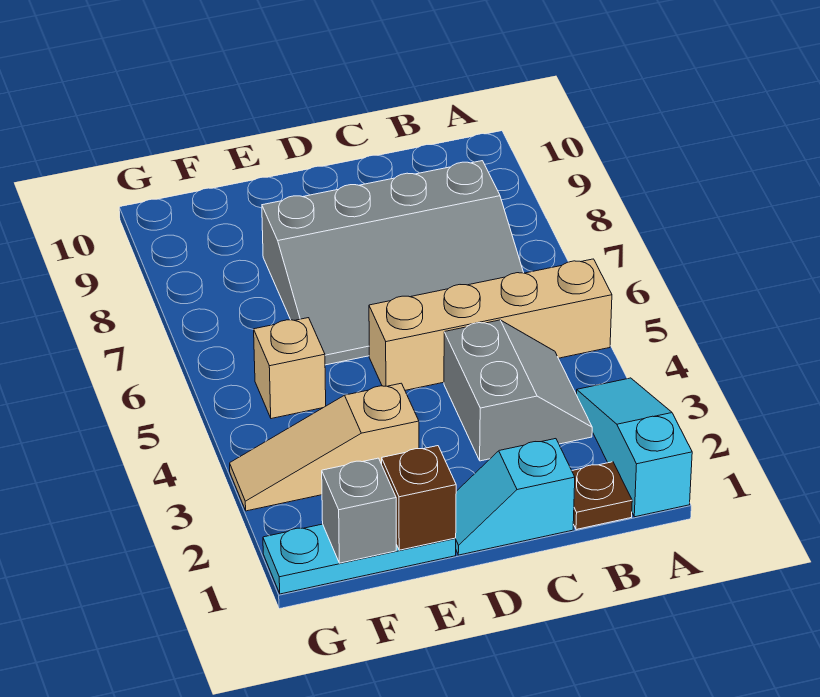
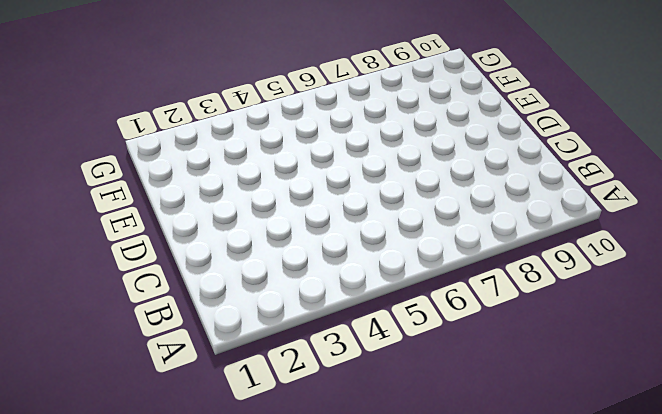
none -> cyan 1x3 slope [577,378,692,517]
none -> tan 1x4 brick [369,259,612,390]

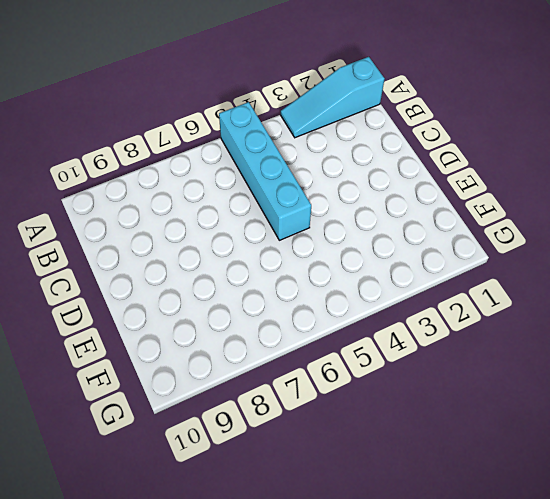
cyan 1x4 brick [219,102,311,240] -> tan 1x4 brick [369,259,612,390]
none -> brown 1x1 plate [572,462,632,530]
none -> grey 2x2 slope [444,320,592,461]

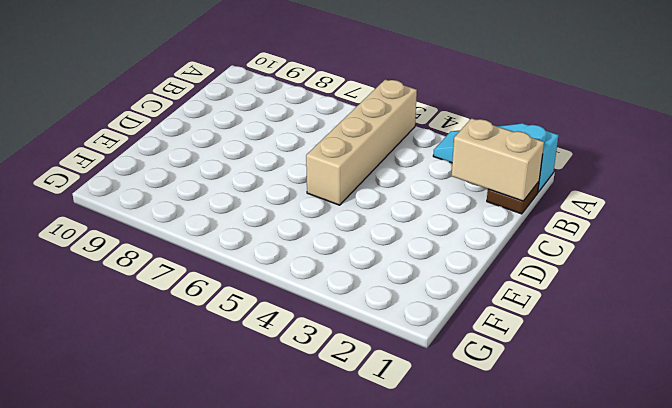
tan 1x2 brick [451,118,544,201] -> none
none -> grey 2x2 slope [444,320,592,461]
none -> grey 3x4 slope [262,161,523,365]

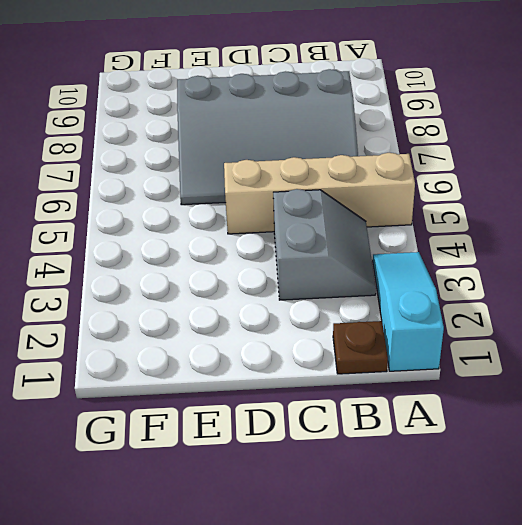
none -> cyan 1x2 slope [456,439,575,555]
none -> cyan 1x3 plate [263,524,456,594]

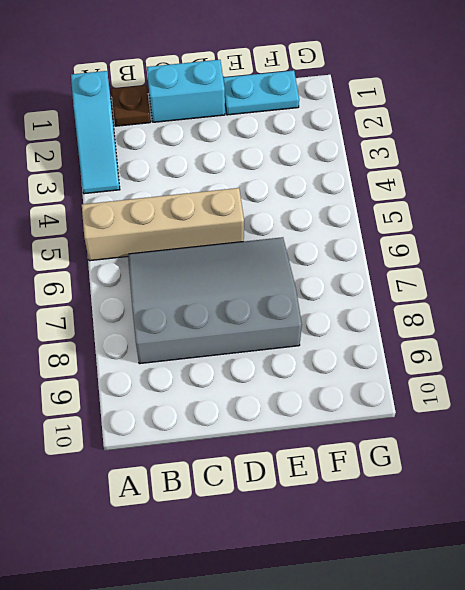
cyan 1x2 brick [147,60,225,122] -> cyan 1x2 slope [456,439,575,555]
cyan 1x2 plate [223,70,299,115] -> cyan 1x3 plate [263,524,456,594]
none -> grey 2x2 slope [444,320,592,461]
none -> tan 1x3 slope [230,383,419,511]

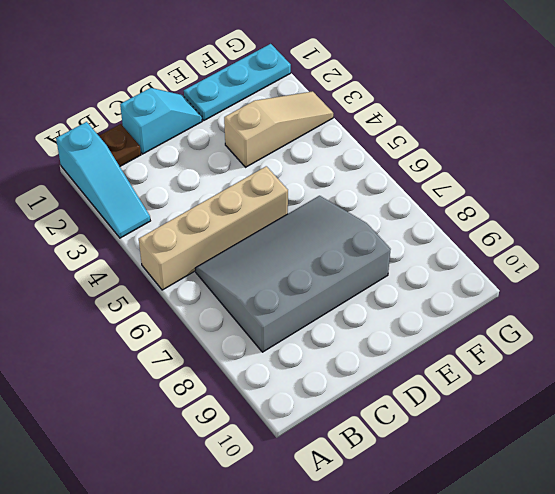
none -> grey 2x2 slope [444,320,592,461]
none -> tan 1x1 brick [254,318,326,419]

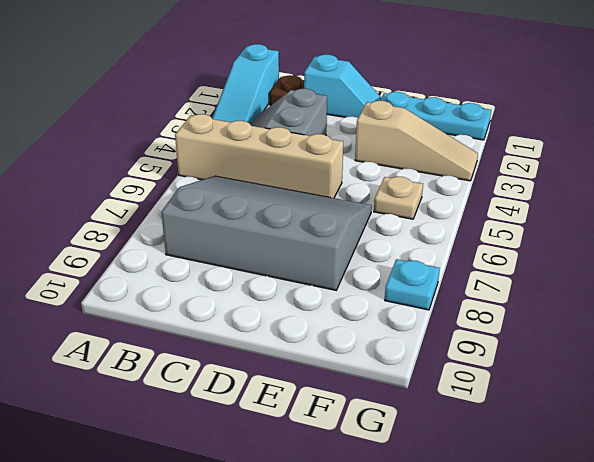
tan 1x1 plate [374,177,423,219] -> tan 1x1 brick [254,318,326,419]
cyan 1x1 plate [385,259,440,310] -> none
none -> brown 1x1 brick [382,446,456,550]
none -> grey 1x1 brick [322,458,396,563]

